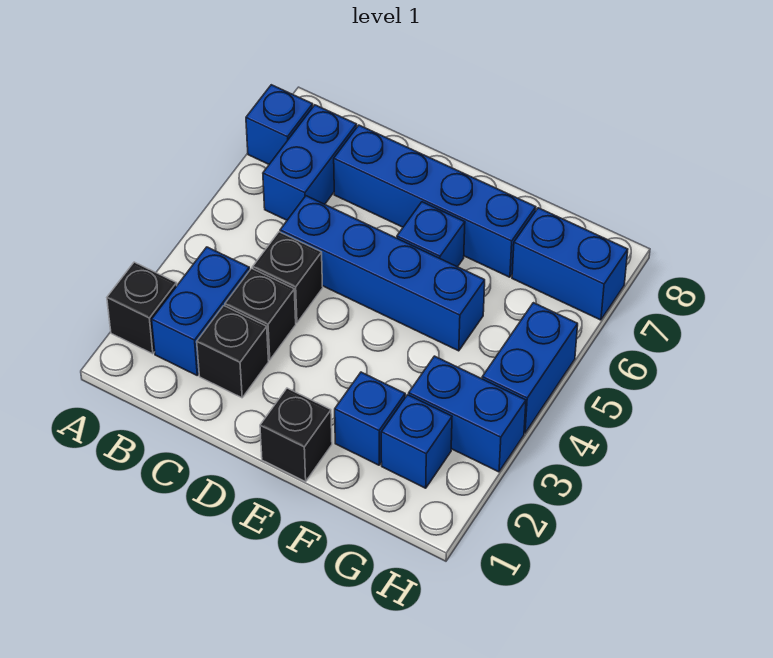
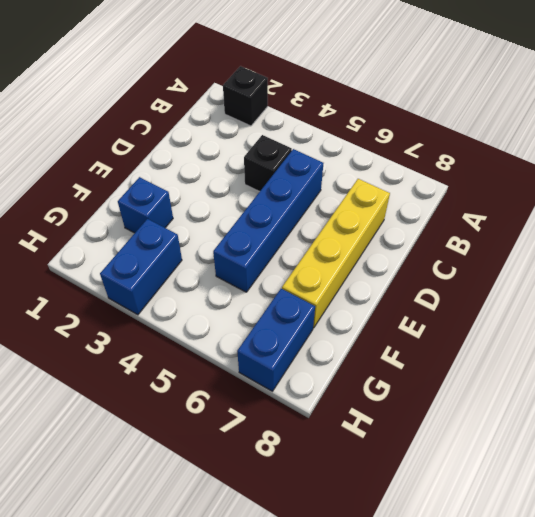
yellow 1x4 brick [282,179,390,328] -> blue 1x4 brick [334,125,536,277]
none -> blue 1x1 brick [246,85,313,164]
none -> blue 1x2 brick [152,247,249,375]
none -> blue 1x2 brick [263,105,357,220]

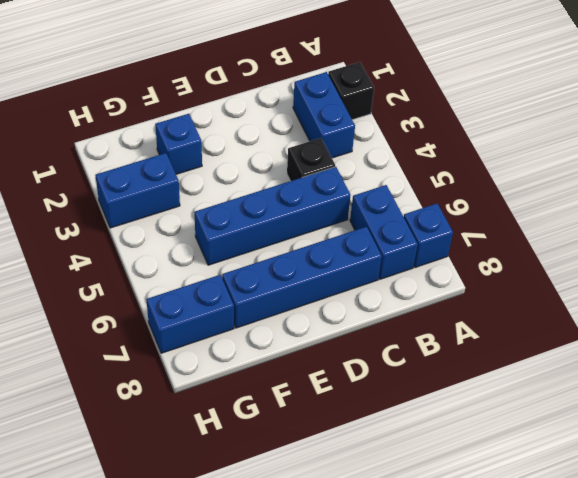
none -> black 1x1 brick [197,306,269,398]
none -> black 1x1 brick [225,268,296,360]
none -> black 1x1 brick [260,388,332,482]

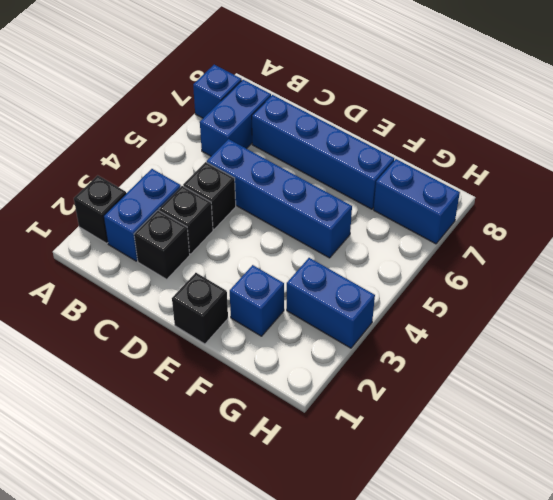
none -> blue 1x1 brick [397,202,465,267]
none -> blue 1x1 brick [381,395,452,488]
none -> blue 1x2 brick [482,303,578,433]

